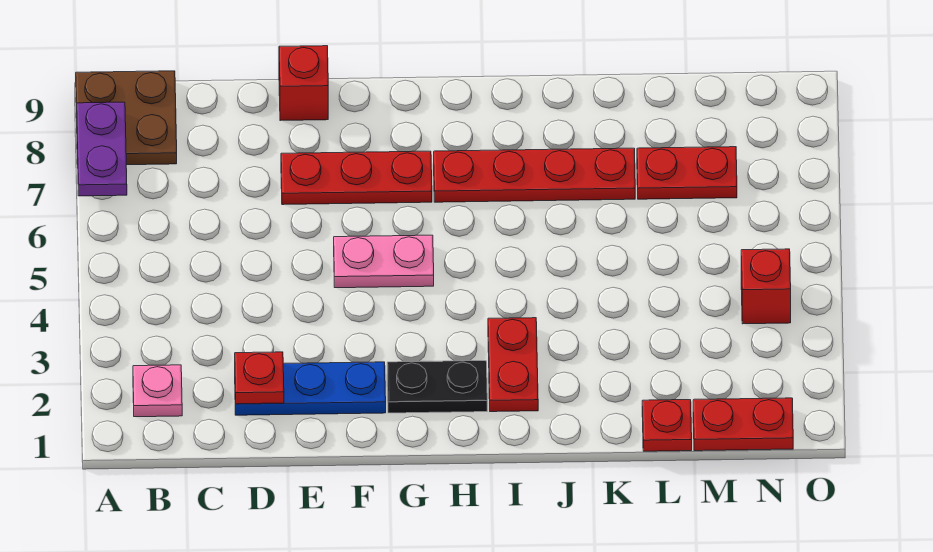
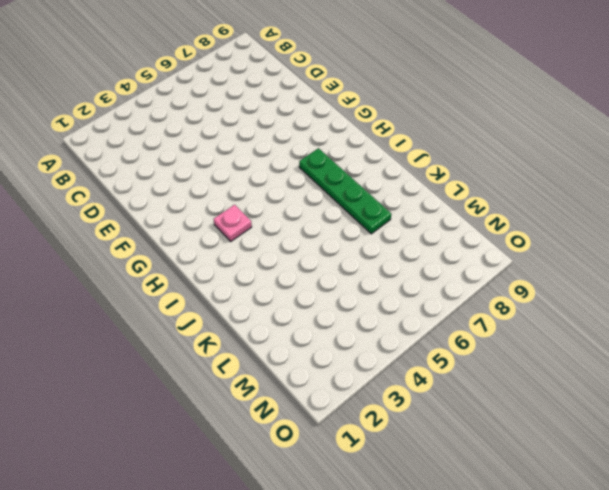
pink 1x1 plate [214,205,252,241] -> pink 1x1 plate moved to [133,365,182,417]
green 1x4 plate [299,148,391,234] -> red 1x4 plate [434,148,635,202]
none -> brown 2x2 plate [76,71,177,165]
none -> blue 1x3 plate [235,362,386,415]
none -> red 1x3 plate [281,151,432,205]

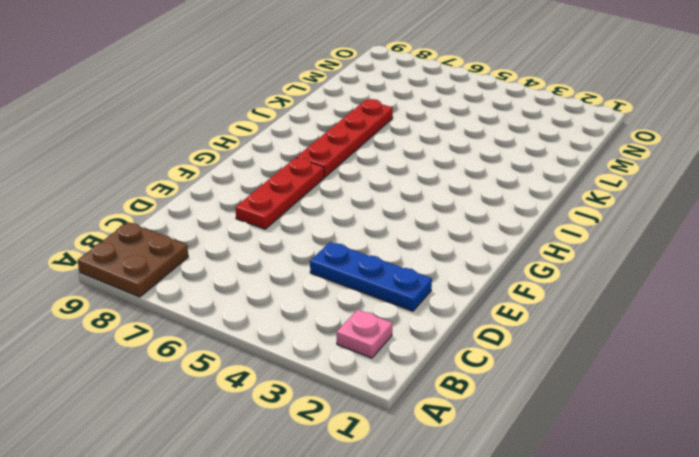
blue 1x3 plate [310,242,432,311] -> blue 1x3 plate turned to [235,362,386,415]
none -> red 1x1 brick [279,46,328,121]
none -> pink 1x2 plate [334,235,434,288]
none -> black 1x2 plate [387,361,487,413]

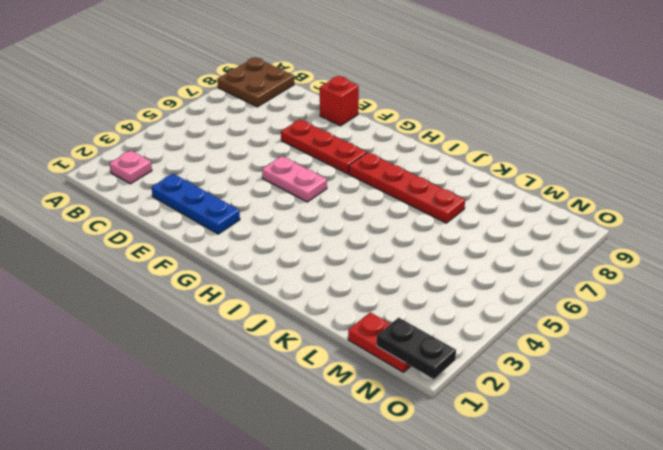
black 1x2 plate [376,318,456,379] -> black 1x2 plate moved to [387,361,487,413]
none -> red 1x2 plate [488,318,538,412]
none -> red 1x1 plate [642,400,692,451]
none -> red 1x2 plate [637,147,737,199]

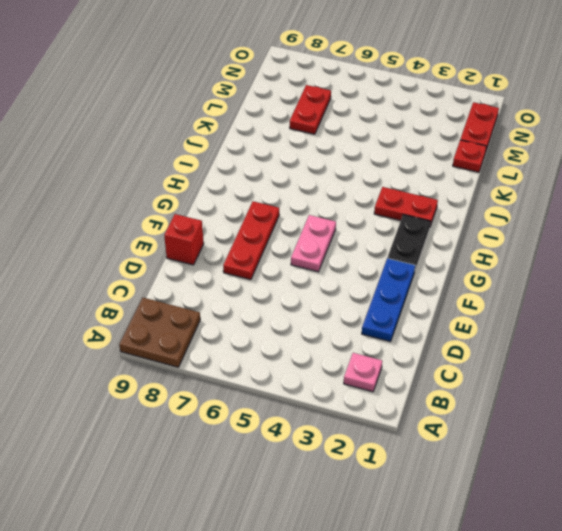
none -> red 1x4 plate [434,148,635,202]
none -> red 1x1 brick [741,249,791,324]
none -> purple 1x2 plate [77,102,127,196]

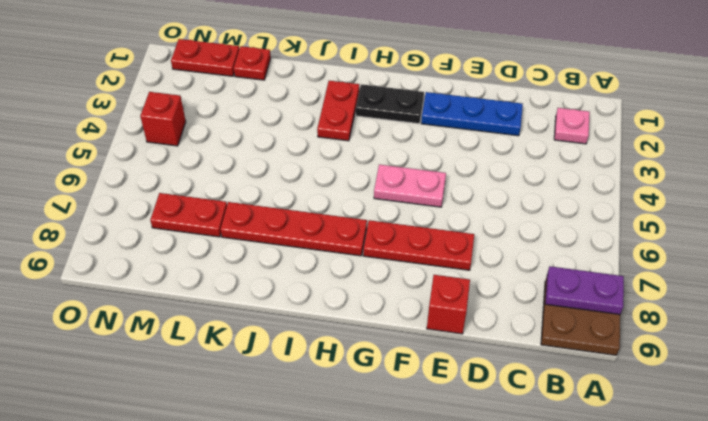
purple 1x2 plate [545,266,624,314] -> purple 1x2 plate turned to [77,102,127,196]
none -> red 1x1 plate [235,352,284,404]

